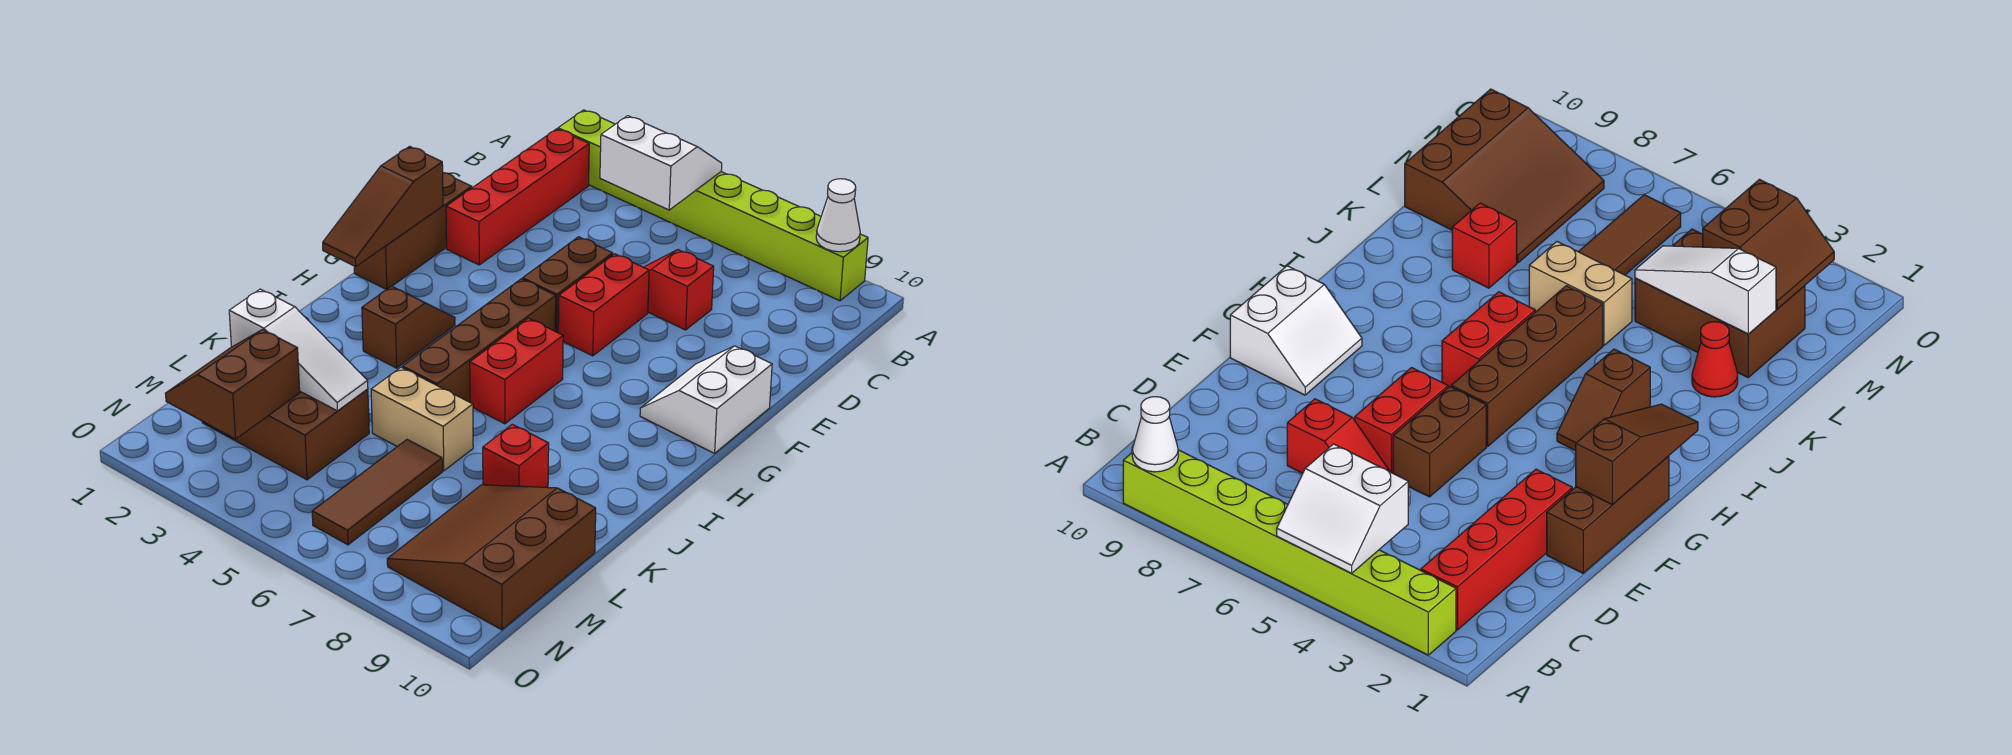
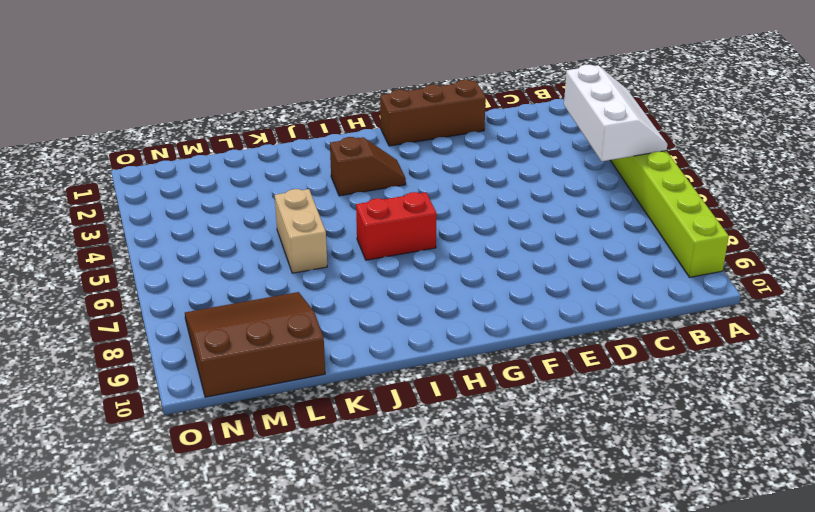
white 2x3 slope [564,65,667,161] -> white 2x2 slope [600,116,722,210]
none -> red 1x4 brick [446,129,589,265]
none -> red 1x2 slope [644,250,714,330]
none -> brown 1x2 brick [523,237,613,333]

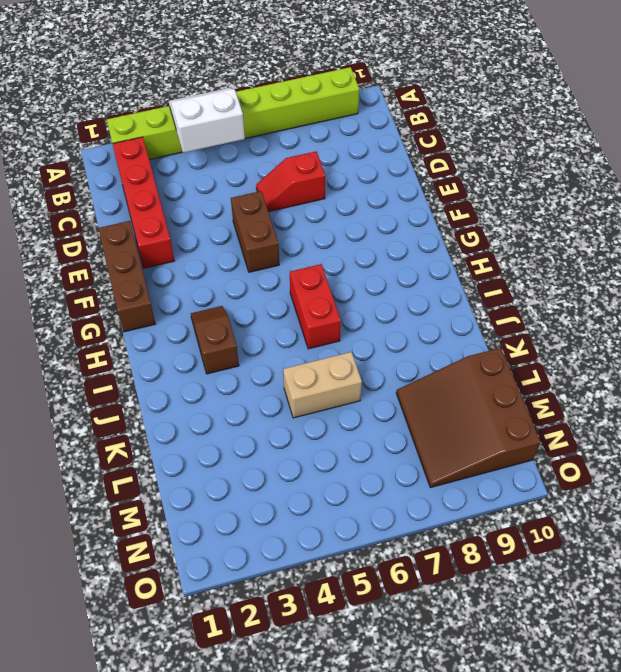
none -> red 1x2 brick [558,254,649,356]
none -> white 2x2 slope [640,346,772,453]
none -> brown 1x4 brick [402,279,556,402]

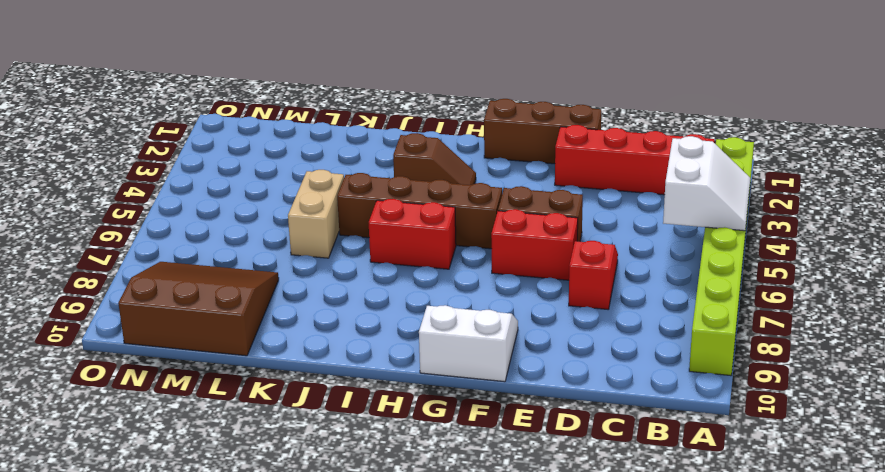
none -> red 1x1 cone [1692,322,1738,397]
none -> red 1x1 brick [483,424,549,487]
none -> brown 2x3 brick [202,389,369,480]

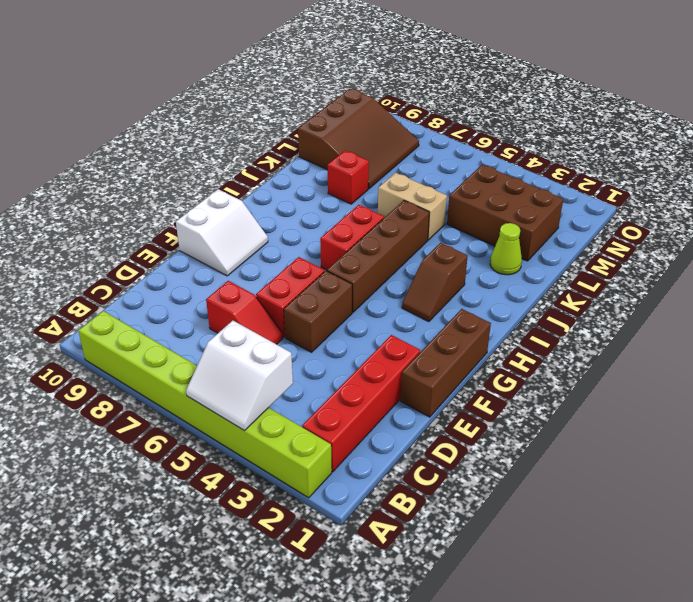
lime 1x1 cone [490,223,522,275] -> red 1x1 cone [1692,322,1738,397]
none -> brown 1x3 tile [312,440,442,545]
none -> white 1x1 cone [816,179,860,252]
none -> brown 1x3 slope [323,146,443,267]

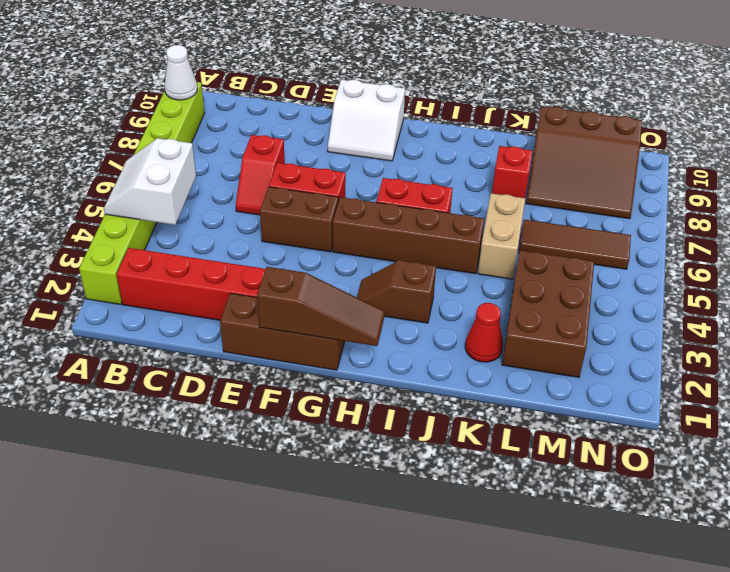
none -> white 1x3 slope [229,289,368,411]
none -> brown 2x2 slope [165,330,300,439]

